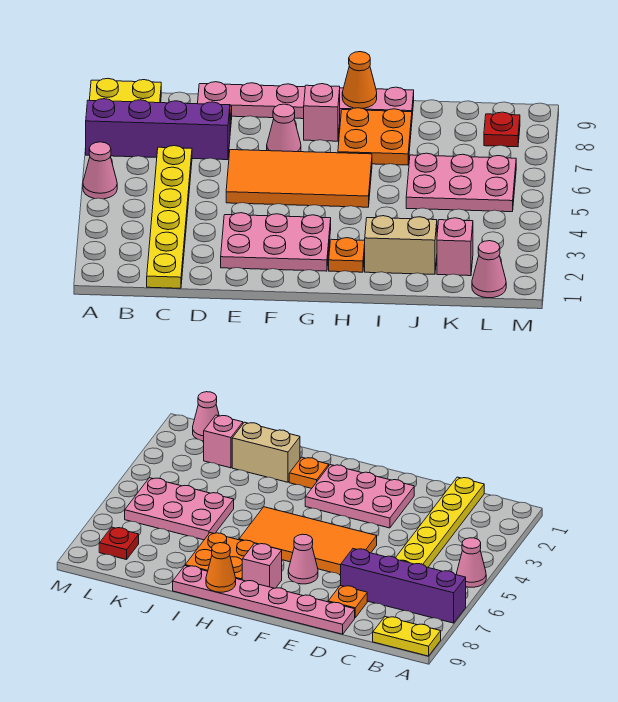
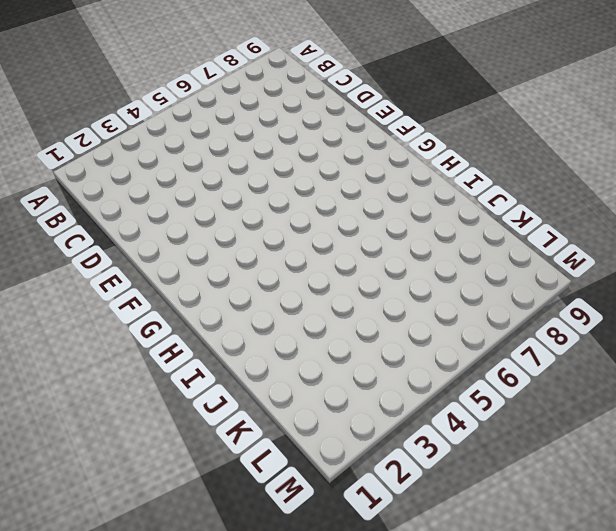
none -> pink 1x1 cone [83,142,117,199]
none -> purple 1x4 brick [86,99,230,160]
none -> yellow 1x2 plate [89,79,161,103]

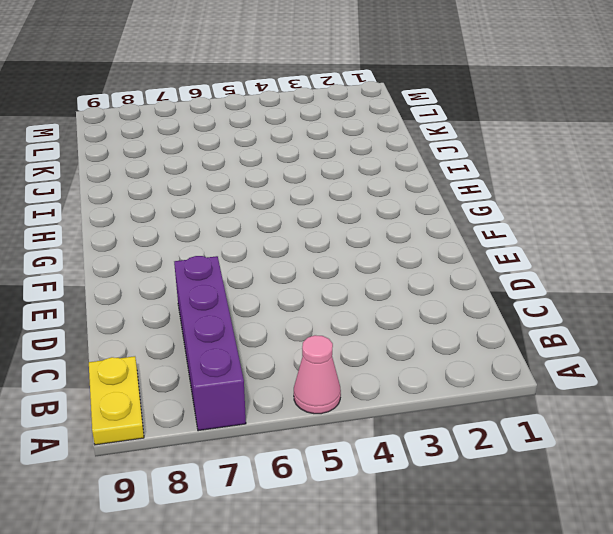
none -> yellow 1x6 plate [147,146,192,288]
none -> orange 1x1 plate [328,585,367,617]
none -> pink 1x6 plate [198,82,414,120]

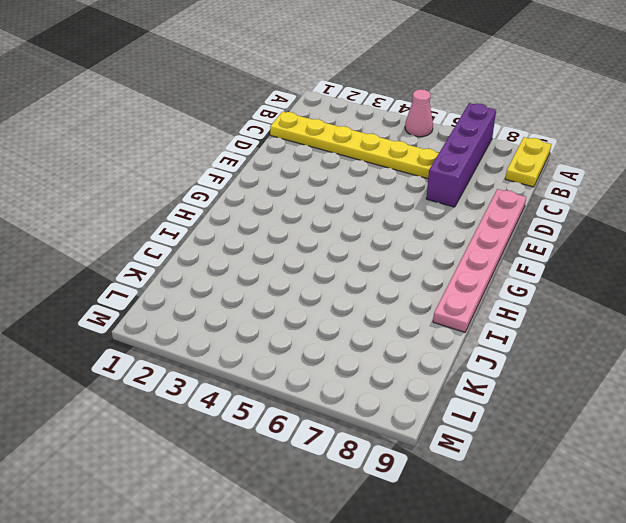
none -> orange 1x1 plate [328,585,367,617]
none -> pink 2x3 plate [221,213,331,271]
none -> orange 2x4 tile [226,150,372,207]

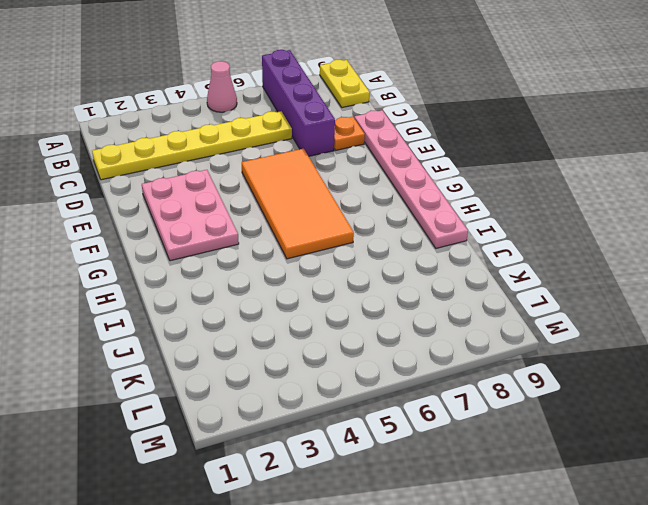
none -> pink 1x1 cone [267,104,301,152]
none -> pink 1x1 brick [304,84,340,141]
none -> orange 1x1 plate [329,238,365,272]

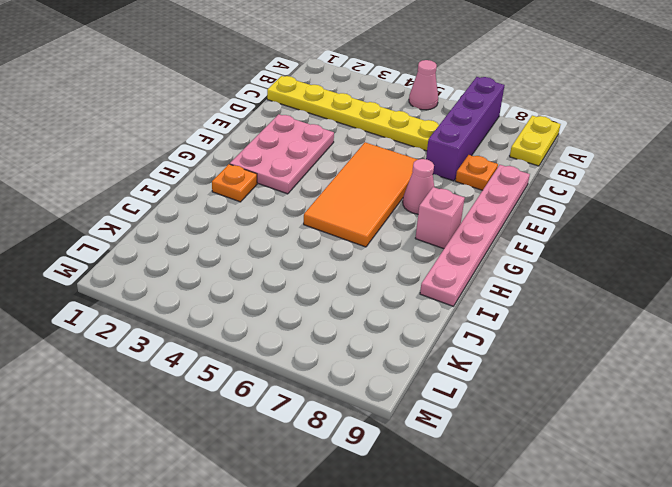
none -> orange 2x2 plate [338,108,412,165]
none -> tan 1x2 brick [365,216,437,274]
none -> pink 2x3 plate [406,153,516,212]

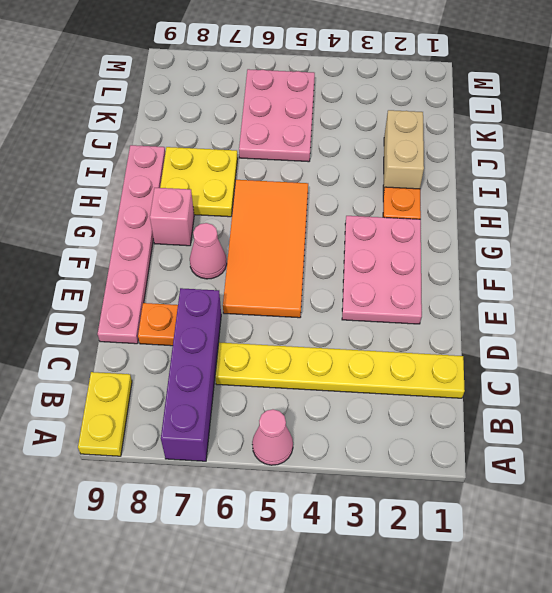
yellow 2x2 plate [160,147,238,217] -> orange 2x2 plate [338,108,412,165]
none -> pink 1x1 brick [437,218,473,276]
none -> pink 1x1 cone [472,241,506,298]
none -> red 1x1 plate [484,112,520,147]

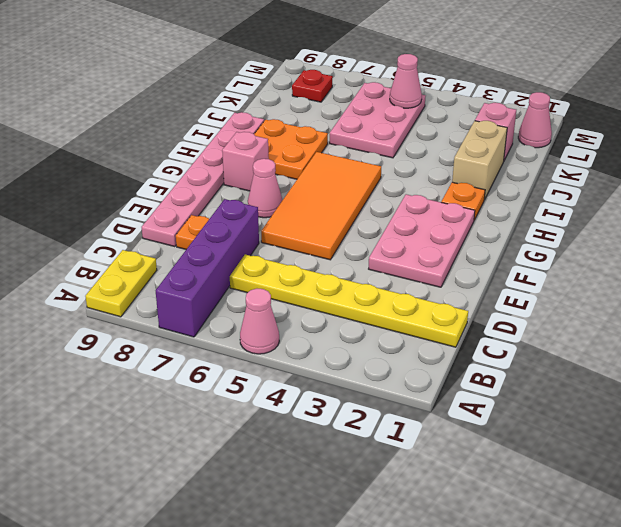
pink 1x1 cone [390,54,422,108] -> none
none -> orange 1x1 cone [342,52,377,109]

